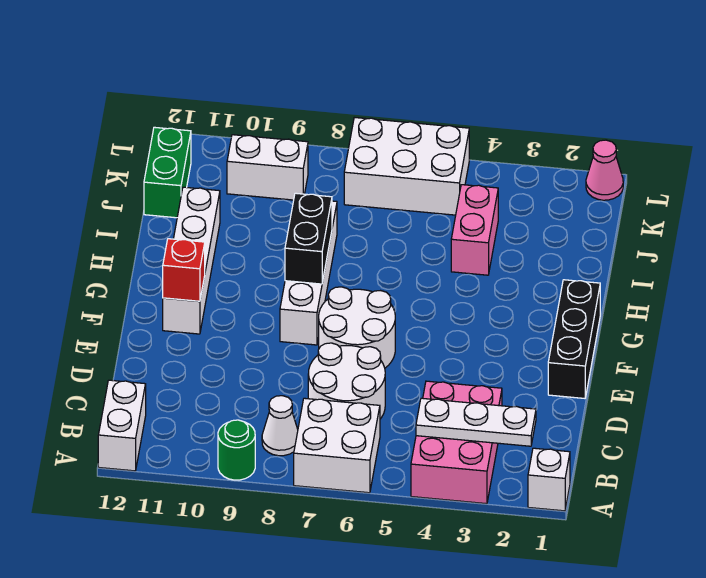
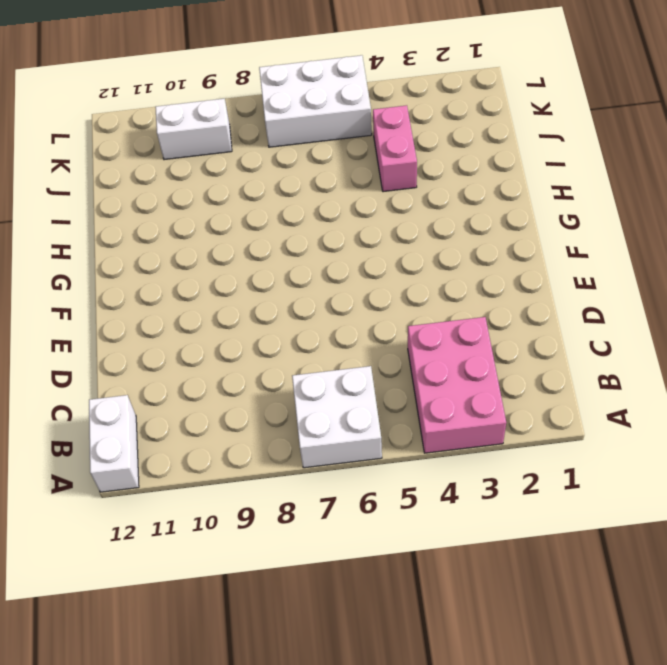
none -> white 1x1 brick [528,448,570,511]
none -> green 1x1 round brick [218,420,255,480]
none -> white 1x1 cone [262,396,298,456]

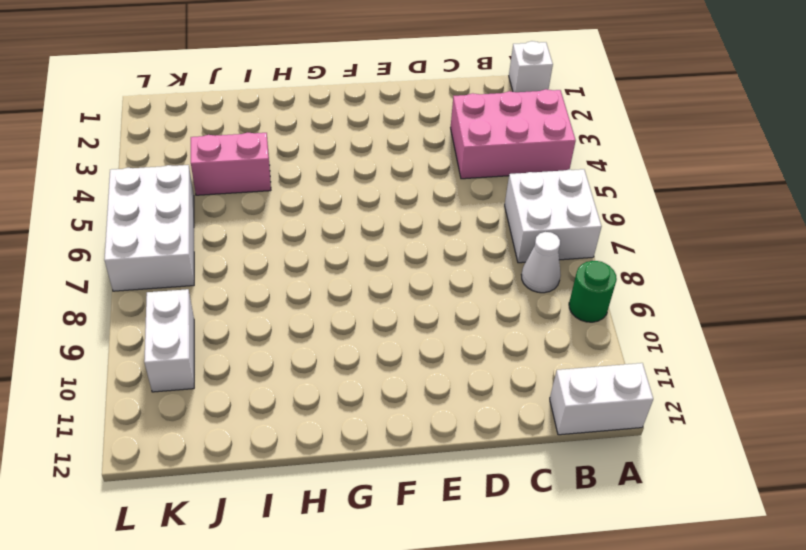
none -> white 2x2 round brick [308,343,385,419]
none -> black 1x3 brick [548,280,600,398]
none -> white 2x2 round brick [319,287,395,368]

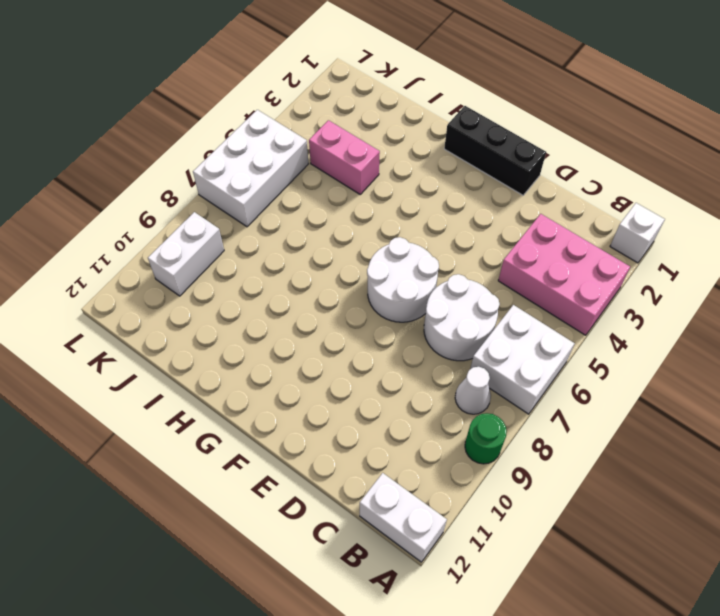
none -> white 1x4 brick [280,201,337,345]
none -> white 1x4 brick [163,187,220,334]
none -> green 1x2 brick [144,127,191,218]

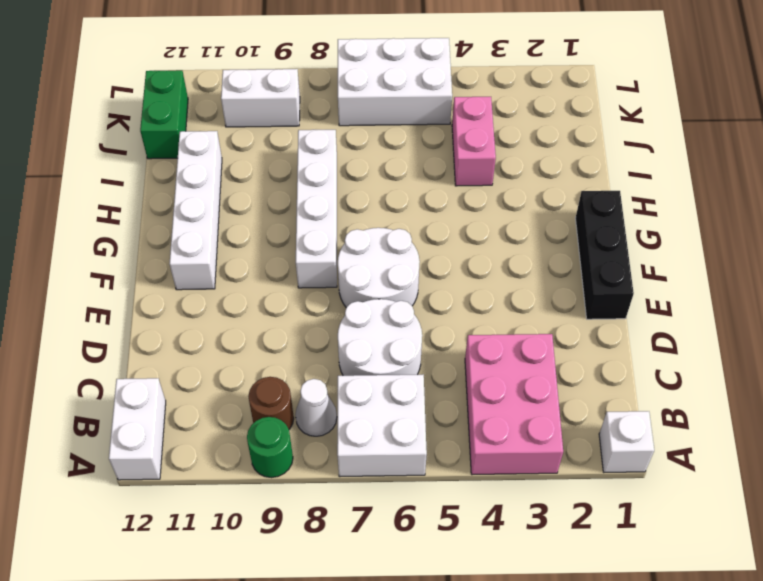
brown 1x1 round brick [248,377,294,429] -> none
none -> pink 1x1 cone [586,140,623,200]
none -> white 1x3 plate [416,398,536,446]
none -> red 1x1 brick [163,239,205,301]

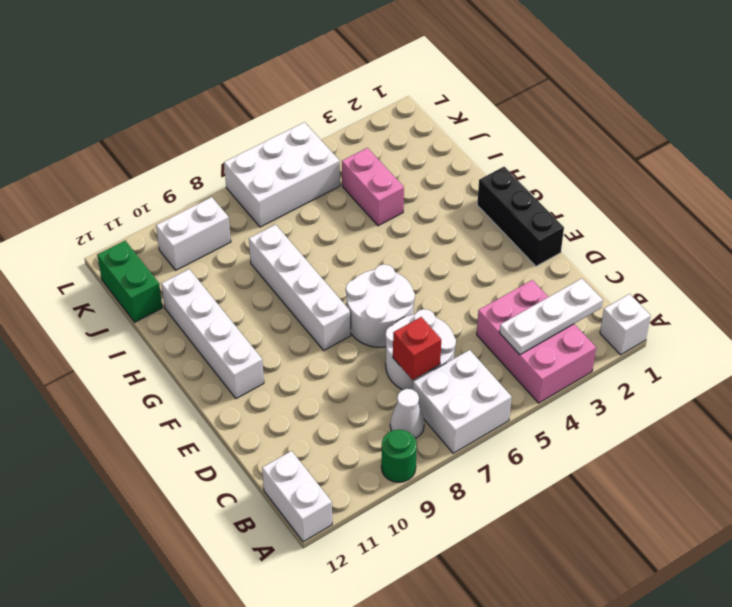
red 1x1 brick [393,317,441,380] -> red 1x1 brick moved to [163,239,205,301]
none -> pink 1x1 cone [586,140,623,200]
none -> black 1x2 brick [285,193,332,284]

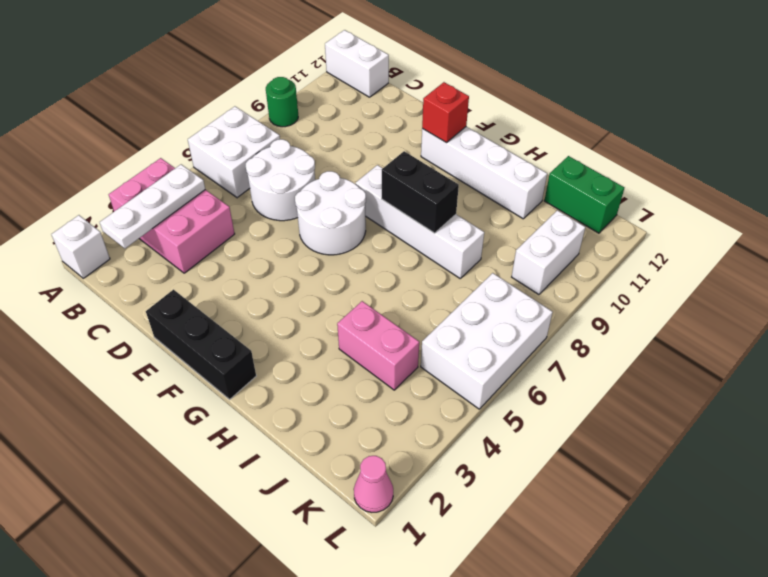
none -> white 1x1 cone [262,396,298,456]

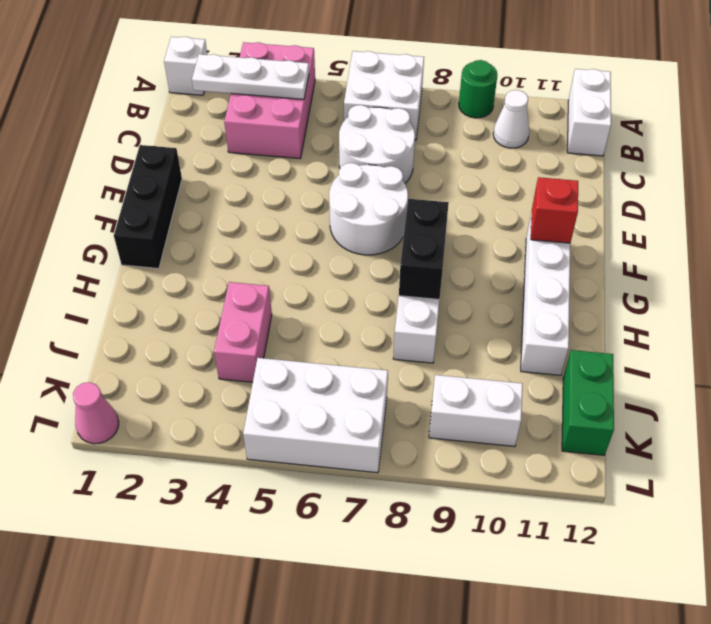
white 1x1 cone [493,90,529,148] -> white 1x1 cone moved to [262,396,298,456]

